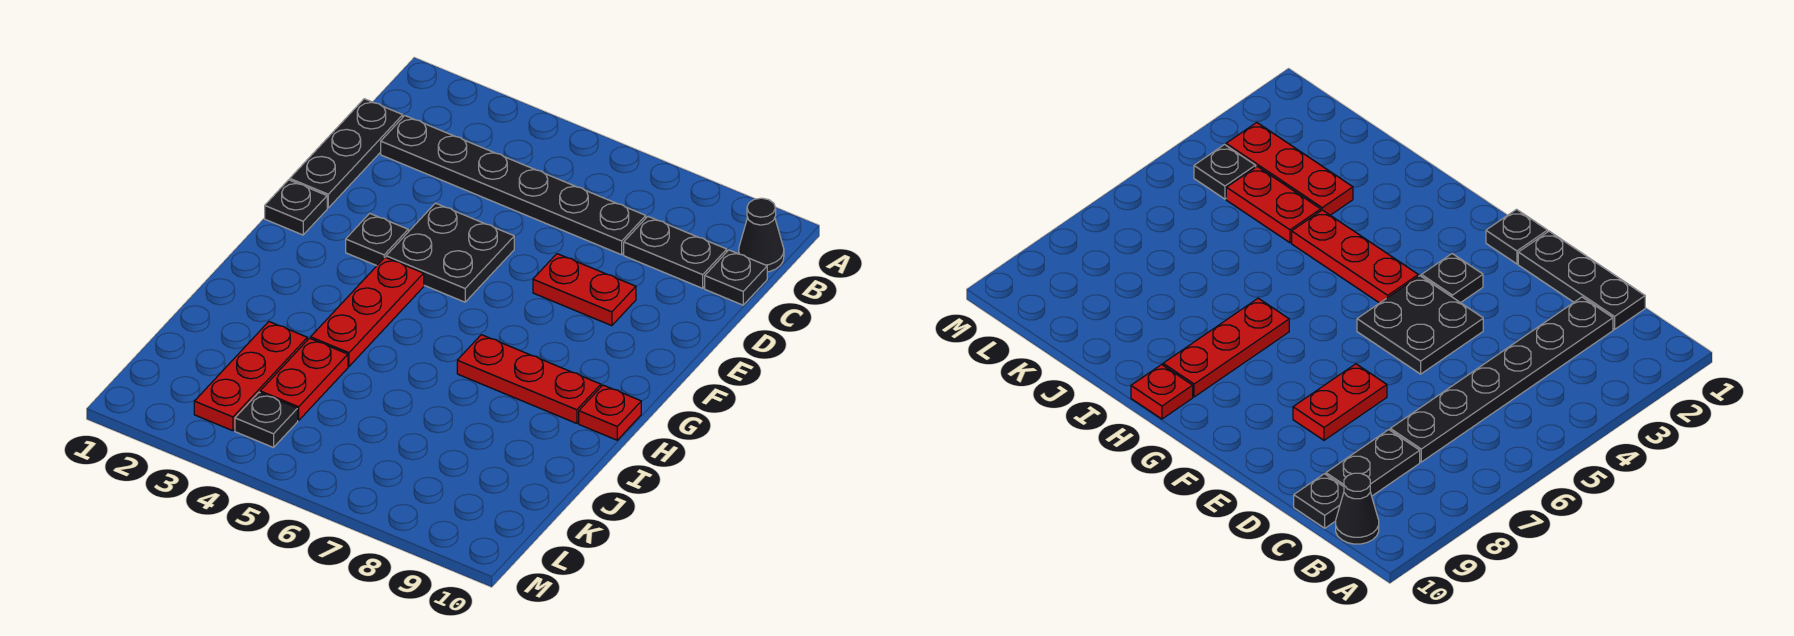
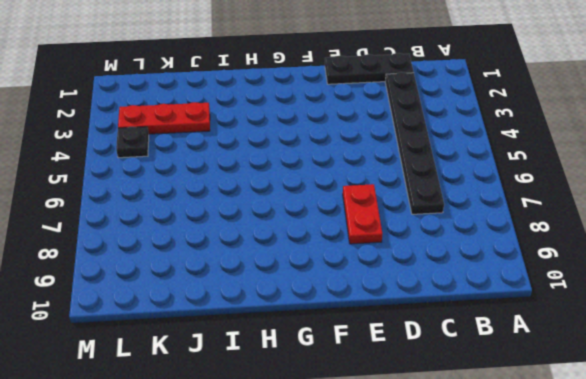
none -> black 1x1 cone [739,198,784,272]
none -> black 1x2 plate [624,217,727,288]
none -> black 1x1 plate [705,250,767,305]

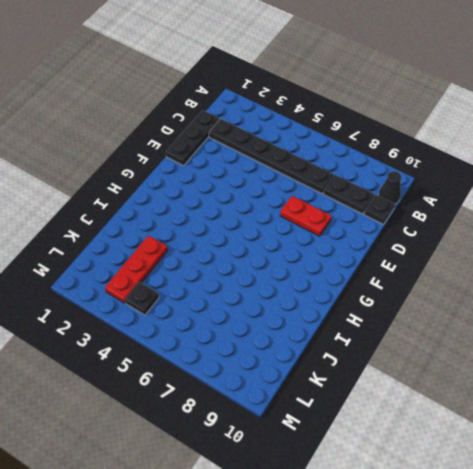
none -> black 2x2 plate [386,203,514,302]
none -> black 1x1 plate [265,180,327,235]
none -> black 1x1 plate [346,213,408,266]

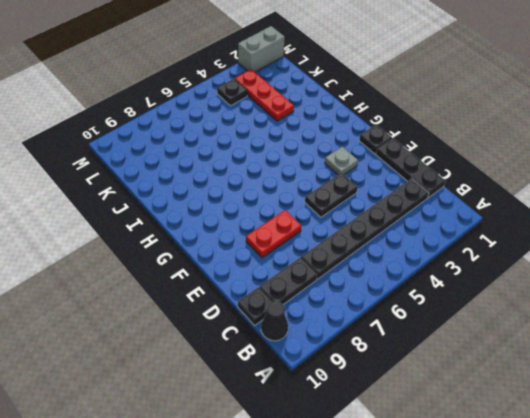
black 1x2 plate [305,173,358,217] -> black 2x2 plate [386,203,514,302]
grey 1x1 plate [325,147,358,175] -> black 1x1 plate [346,213,408,266]
grey 1x2 brick [238,26,285,72] -> none
none -> red 1x3 plate [311,257,424,366]
none -> red 1x3 plate [457,335,601,423]
none -> red 1x1 plate [579,385,641,440]

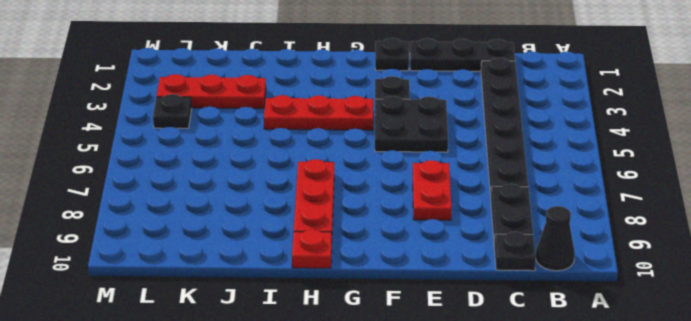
none -> red 1x2 plate [260,338,348,420]

